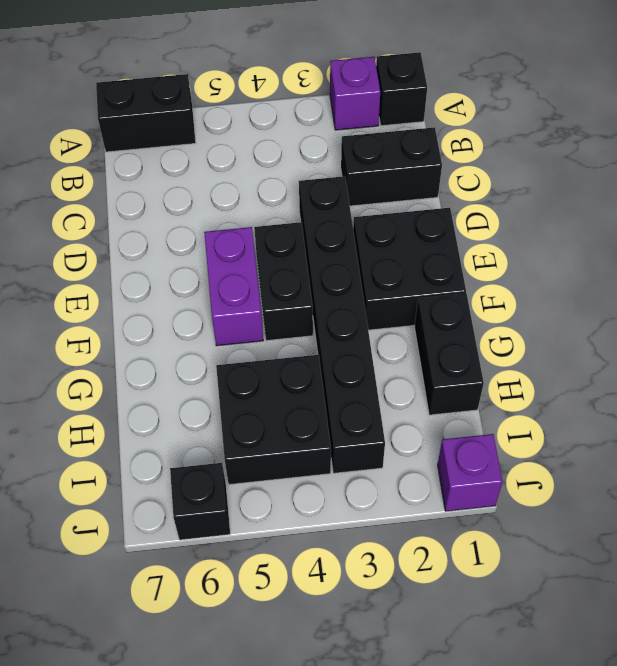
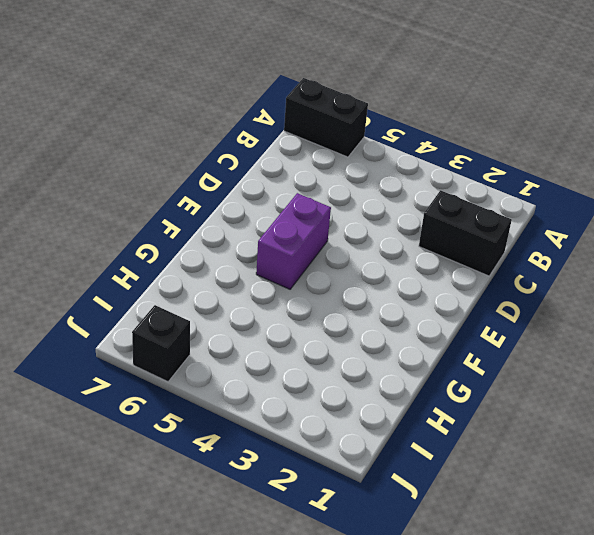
none -> black 1x1 brick [376,52,427,126]
none -> purple 1x1 brick [330,57,380,130]
none -> black 1x6 brick [299,176,385,473]

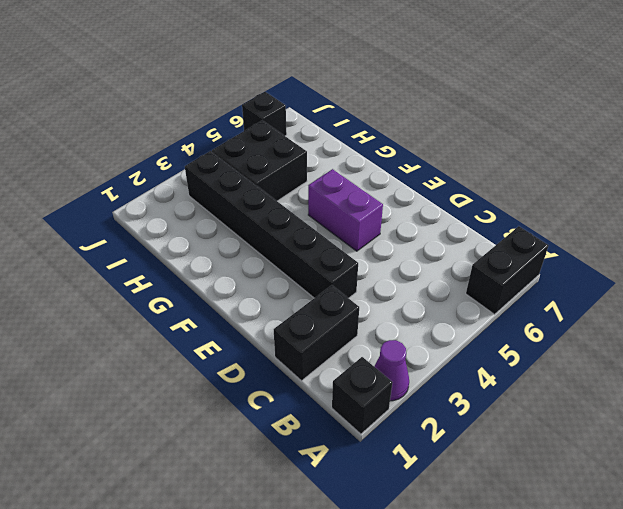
purple 1x1 cone [374,340,409,401] -> purple 1x1 brick [330,57,380,130]
none -> black 2x2 brick [353,208,466,330]
none -> black 1x2 brick [254,222,313,341]
none -> black 1x2 brick [415,293,484,415]

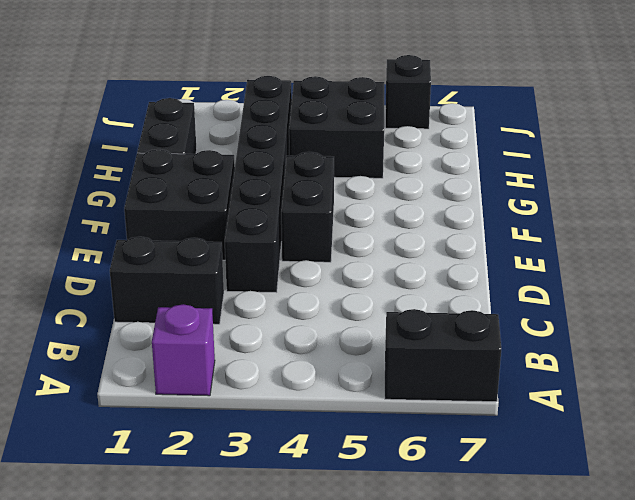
none -> black 1x1 brick [376,52,427,126]
none -> purple 1x2 brick [204,227,263,346]
none -> purple 1x1 brick [438,434,503,511]

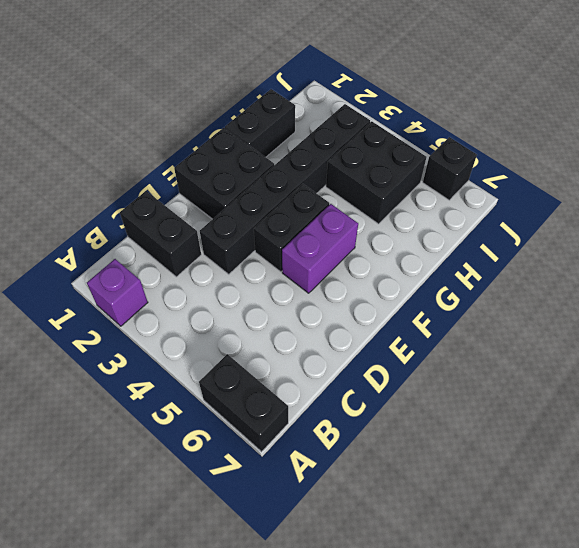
none -> black 1x1 brick [376,52,427,126]
none -> purple 1x1 brick [438,434,503,511]

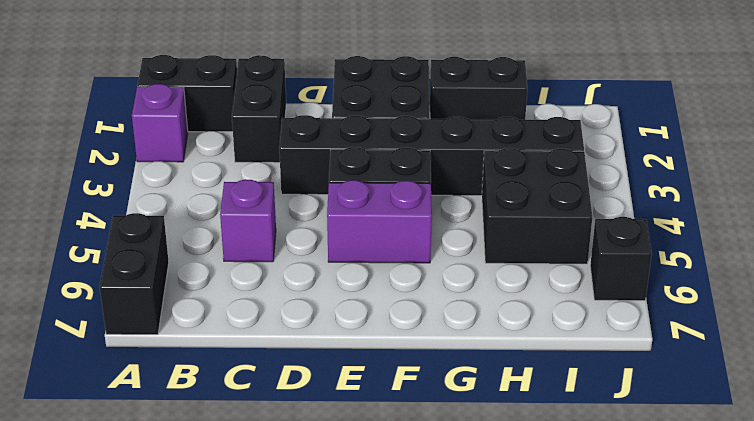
black 1x2 brick [137,55,237,132] -> black 1x1 brick [376,52,427,126]
purple 1x1 brick [220,179,276,262] -> purple 1x1 brick moved to [438,434,503,511]

